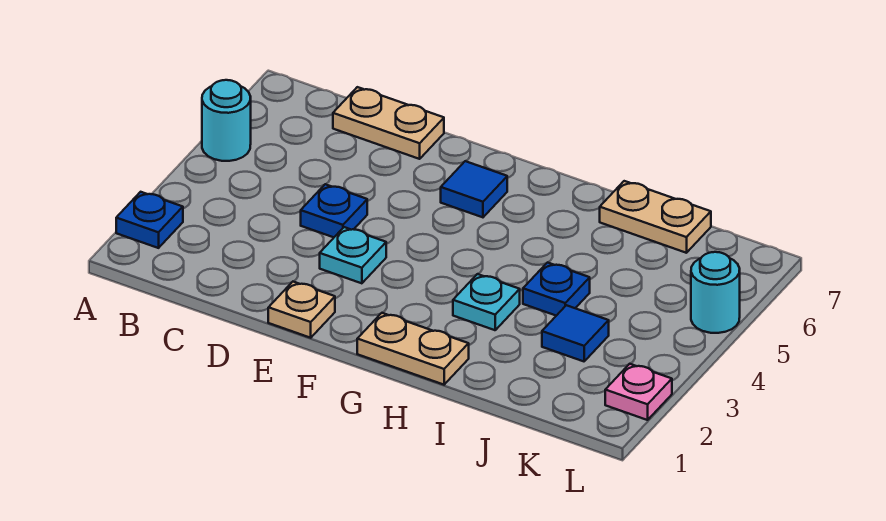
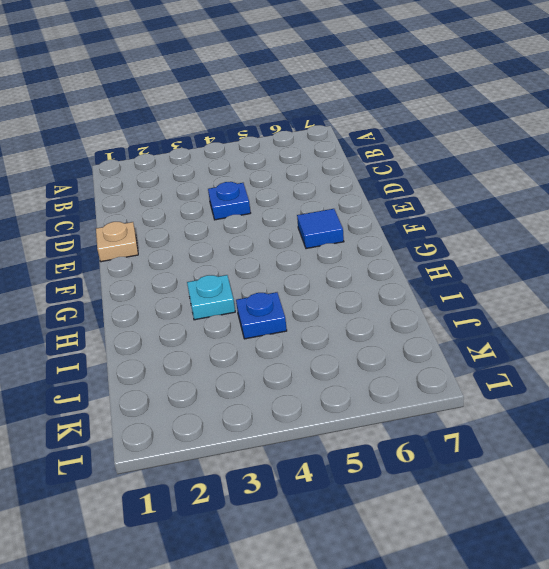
none -> blue 1x1 plate [116,192,183,248]
none -> cyan 1x1 round brick [202,80,251,161]
none -> tan 1x2 plate [333,87,444,159]

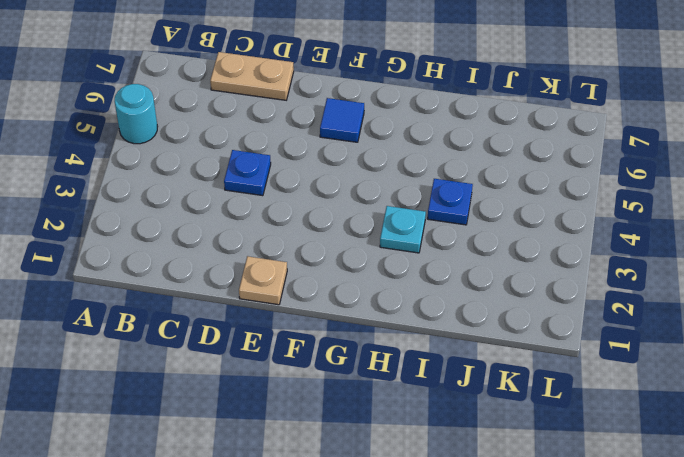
none -> blue 1x1 plate [116,192,183,248]
none -> cyan 1x1 plate [320,227,386,283]
none -> tan 1x2 plate [357,313,469,385]

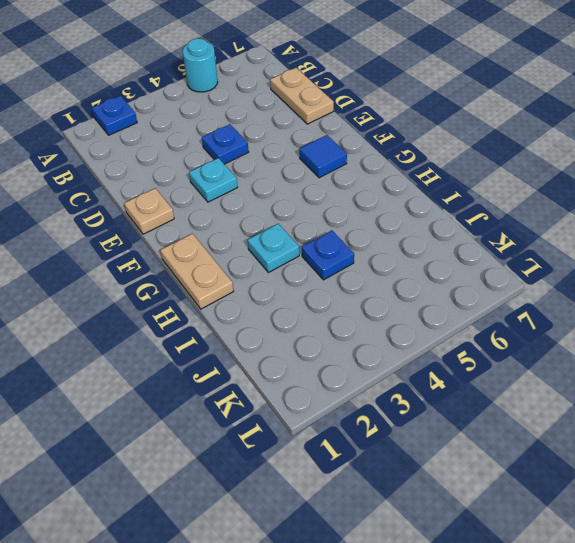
none -> tan 1x2 plate [600,181,711,253]
none -> blue 1x1 tile [542,305,609,361]
none -> pink 1x1 plate [605,364,672,420]

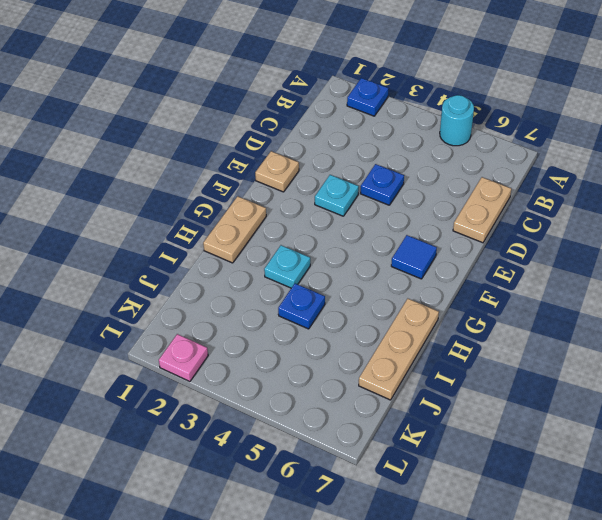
tan 1x3 plate [359,299,439,400] -> tan 1x2 plate [600,181,711,253]
none -> blue 1x1 tile [542,305,609,361]
none -> cyan 1x1 round brick [691,252,740,333]

